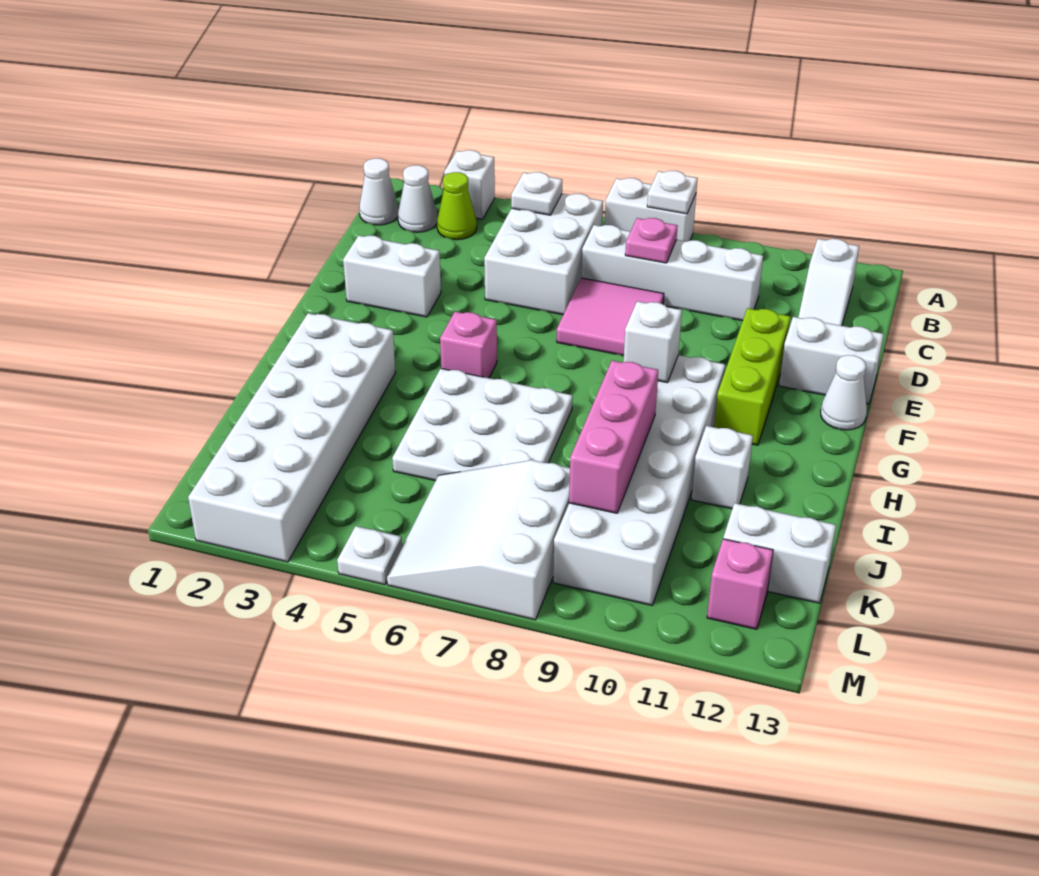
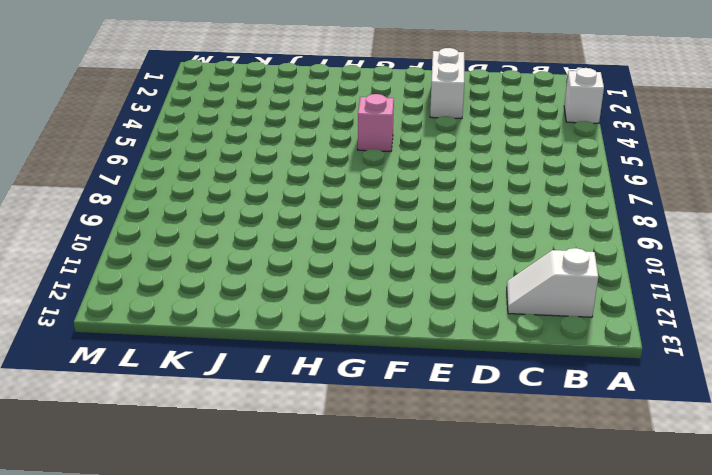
none -> white 1x2 brick [605,178,696,242]
none -> white 1x1 cone [359,158,399,225]
none -> white 1x1 cone [398,165,438,232]

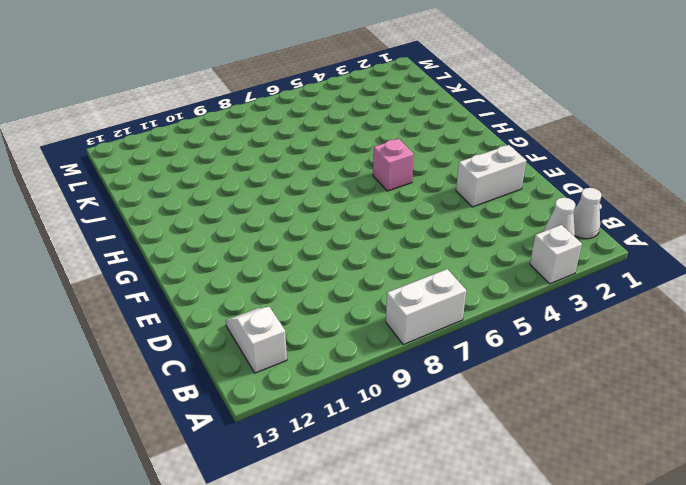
none -> lime 1x1 cone [437,172,477,240]
none -> white 2x3 brick [484,194,603,315]
none -> white 1x4 brick [582,225,763,321]

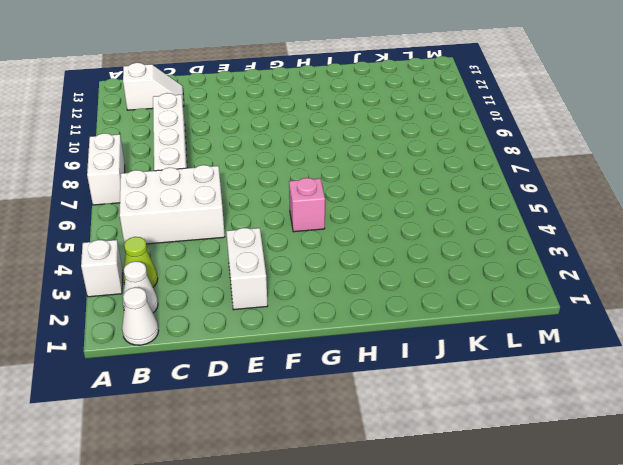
none -> pink 2x2 tile [557,278,664,356]
none -> lime 1x3 brick [714,308,791,445]
none -> white 1x2 brick [779,317,884,404]

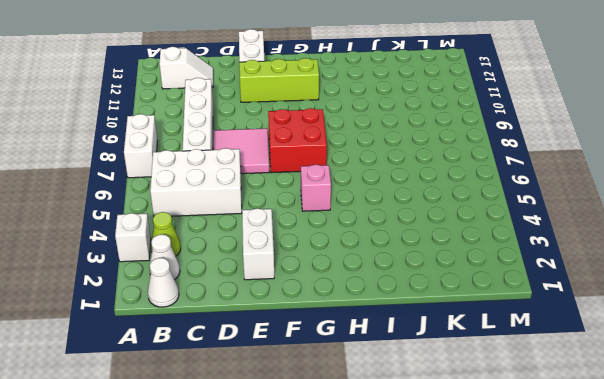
red 2x2 brick [268,108,327,173] -> none
none -> white 1x1 cone [821,355,867,430]
none -> white 2x6 brick [553,355,725,605]
none -> white 2x6 brick [188,313,396,562]

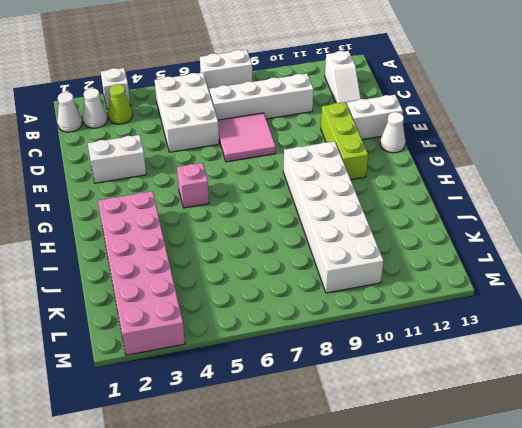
pink 2x6 brick [98,191,185,355] -> white 2x6 brick [188,313,396,562]
none -> white 3x3 plate [392,369,573,481]
none -> white 1x1 brick [691,426,753,509]
none -> white 3x3 slope [387,460,570,620]

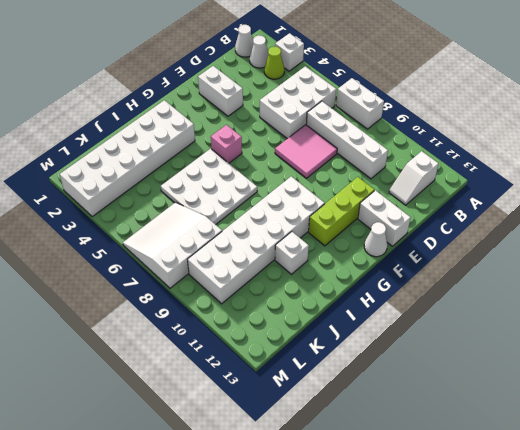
none -> white 1x2 brick [723,503,836,603]
none -> pink 1x1 brick [707,539,773,629]
none -> white 1x1 plate [337,526,402,585]

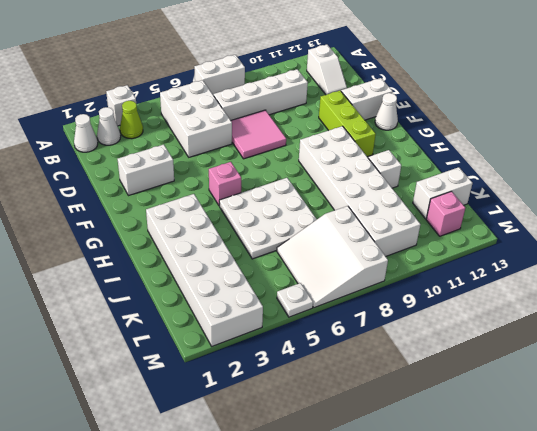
none -> white 1x1 plate [647,171,698,214]
none -> white 1x1 plate [511,172,562,215]
none -> pink 1x1 plate [625,218,678,263]

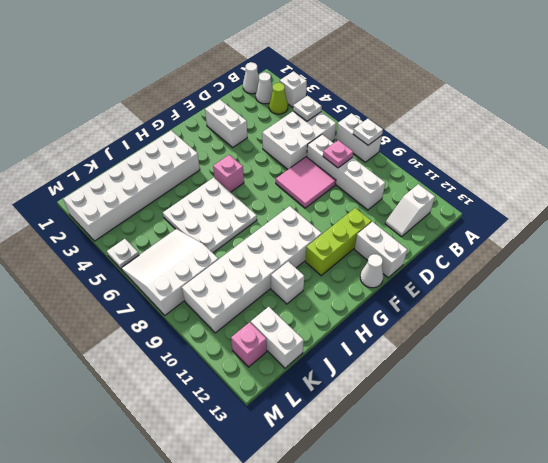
none -> white 1x1 brick [623,301,682,383]
none -> pink 1x3 brick [569,361,658,513]

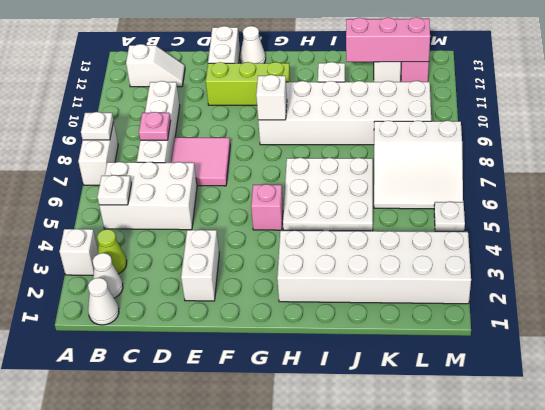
pink 1x3 brick [346,17,430,62] -> pink 1x3 brick moved to [569,361,658,513]

